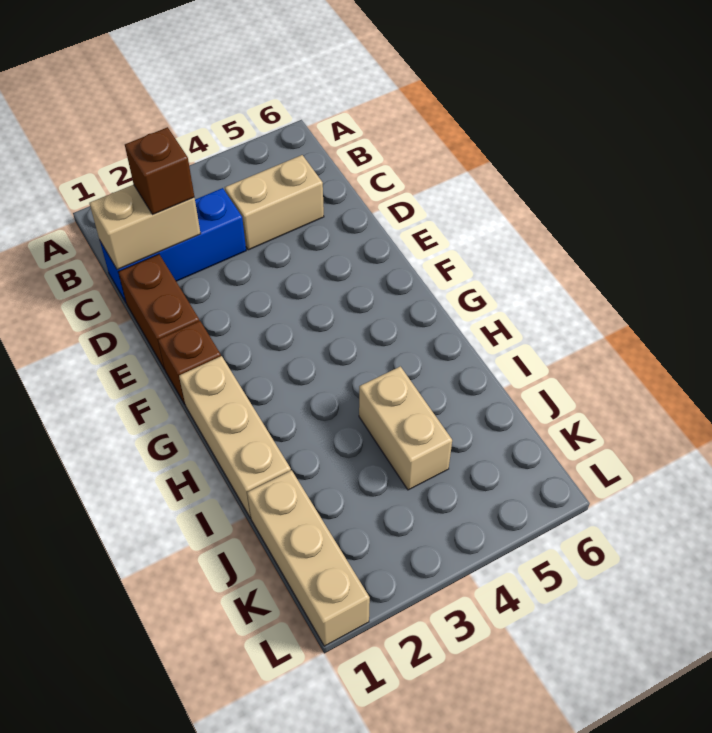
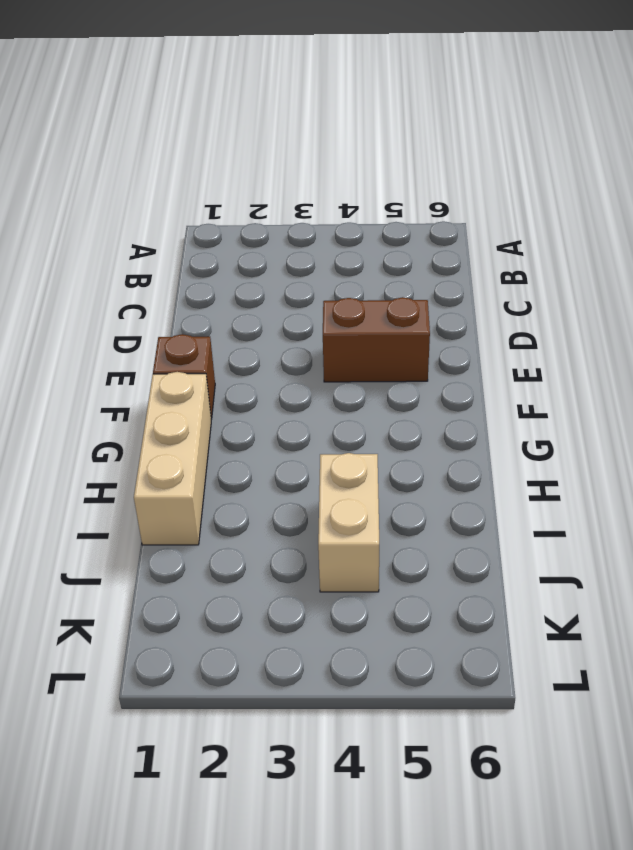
brown 1x2 brick [323,297,430,382] -> brown 1x2 brick turned to [118,254,199,369]
none -> blue 1x3 brick [100,188,246,302]
none -> tan 1x2 brick [225,155,324,250]

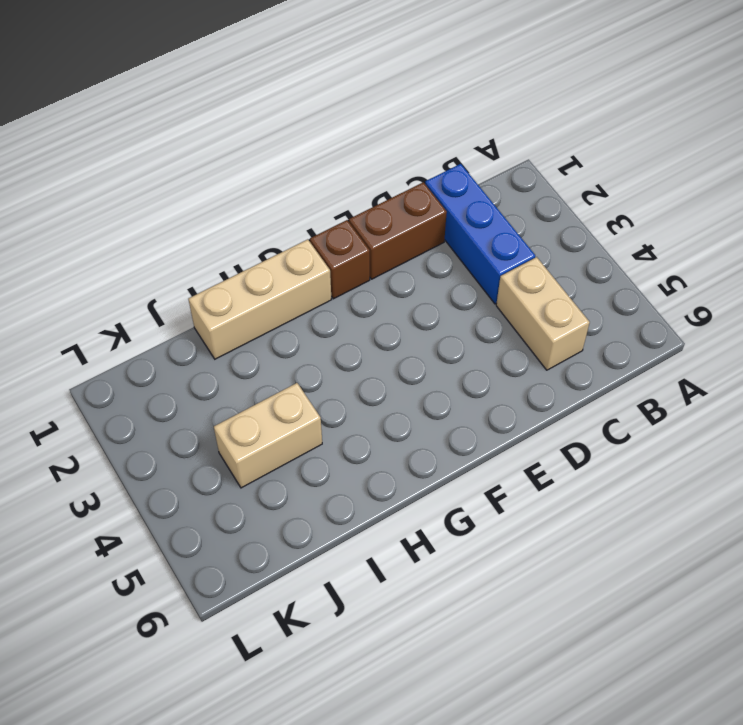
none -> tan 1x3 brick [247,470,370,646]
none -> tan 1x2 brick [90,185,201,270]

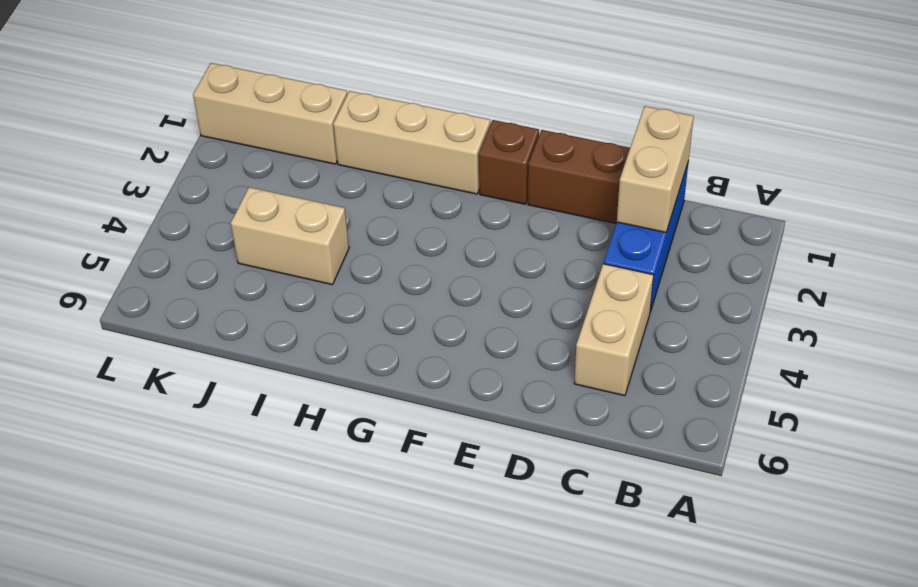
none -> brown 1x1 brick [125,127,194,214]

